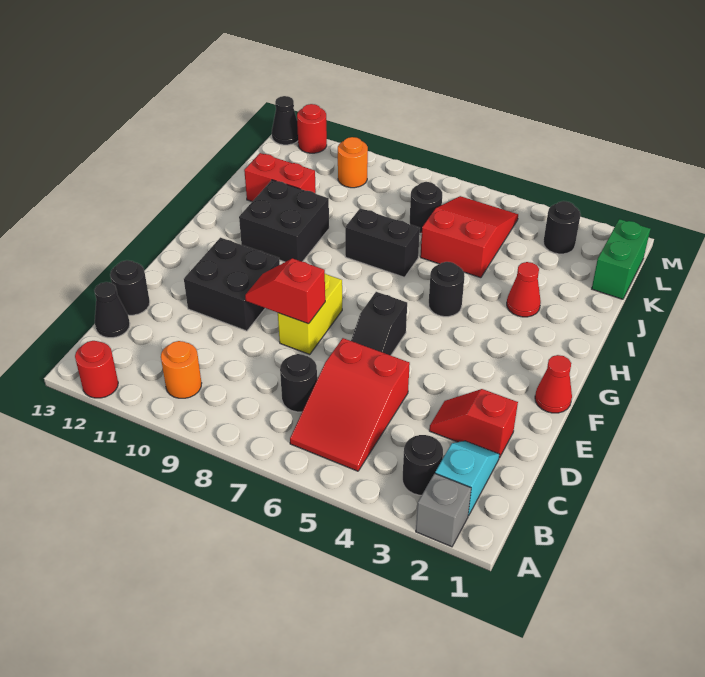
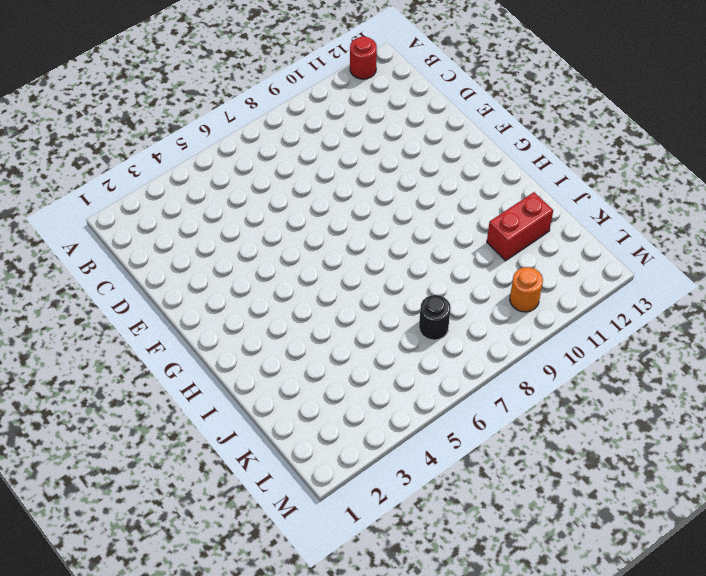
none -> grey 1x1 brick [416,473,471,547]
none -> cyan 1x2 slope [435,441,500,516]
none -> black 1x1 round brick [403,435,443,495]

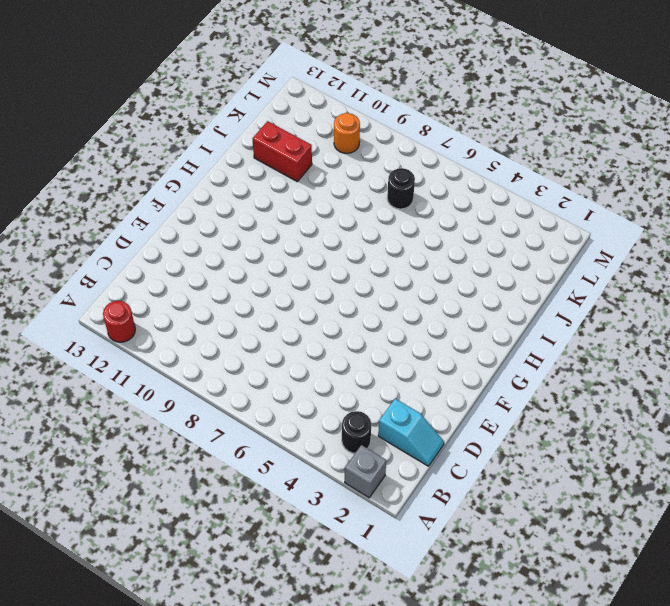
cyan 1x2 slope [378,399,444,466] -> cyan 1x2 slope turned to [435,441,500,516]
none -> red 2x3 slope [290,338,410,471]
none -> orange 1x1 round brick [161,341,202,398]
none -> black 1x1 round brick [280,354,317,412]

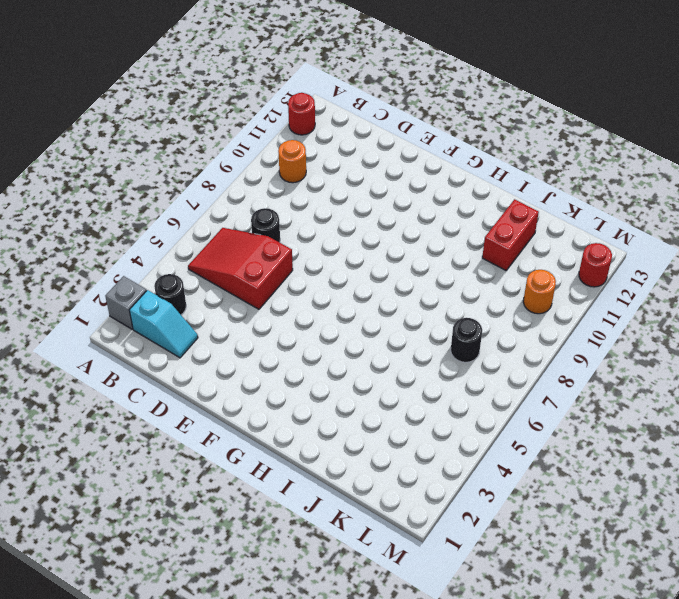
none -> black 1x1 cone [94,282,130,338]
none -> red 1x2 slope [429,389,518,458]
none -> black 1x1 round brick [110,260,150,315]

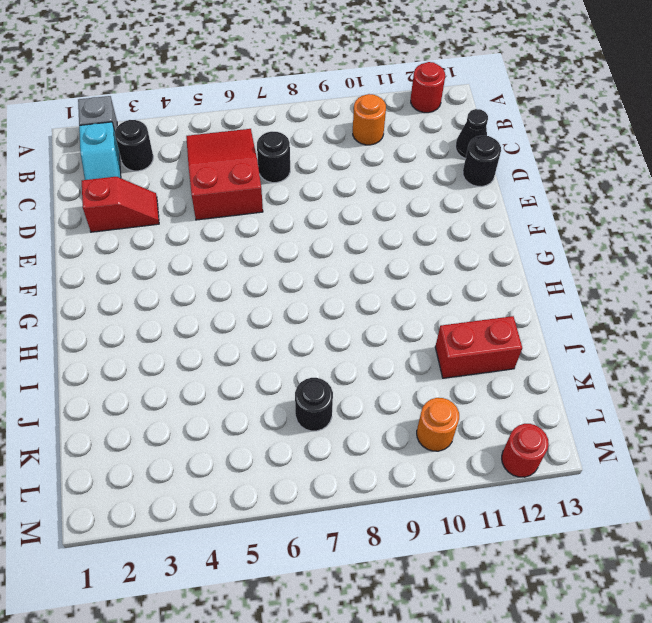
none -> black 1x2 slope [351,292,407,355]
none -> yellow 1x2 brick [278,274,342,354]
none -> black 2x2 brick [184,238,280,331]

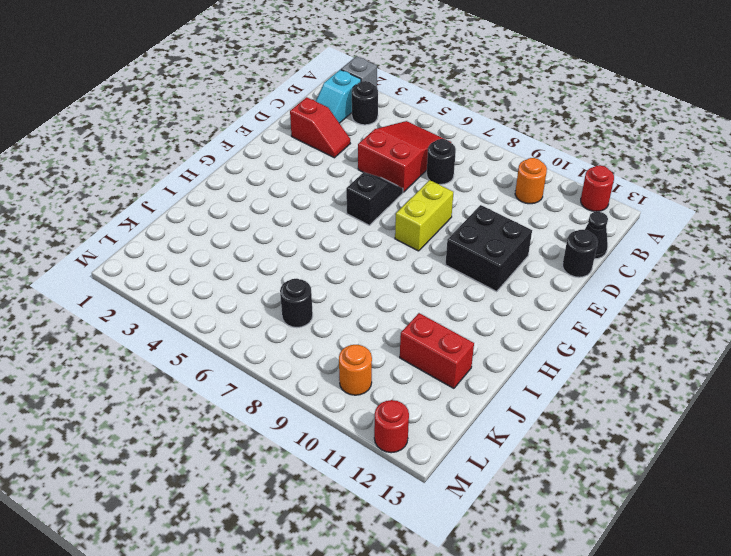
none -> red 1x1 cone [535,355,572,413]
none -> black 1x1 round brick [429,262,464,317]
none -> black 2x2 brick [239,180,329,262]

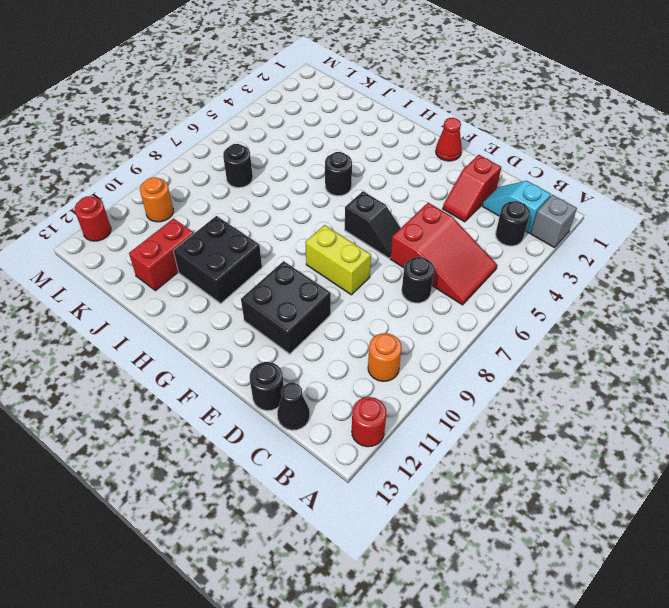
none -> red 1x1 cone [507,262,541,317]
none -> black 1x2 brick [345,208,420,277]
none -> red 2x3 slope [420,196,518,278]

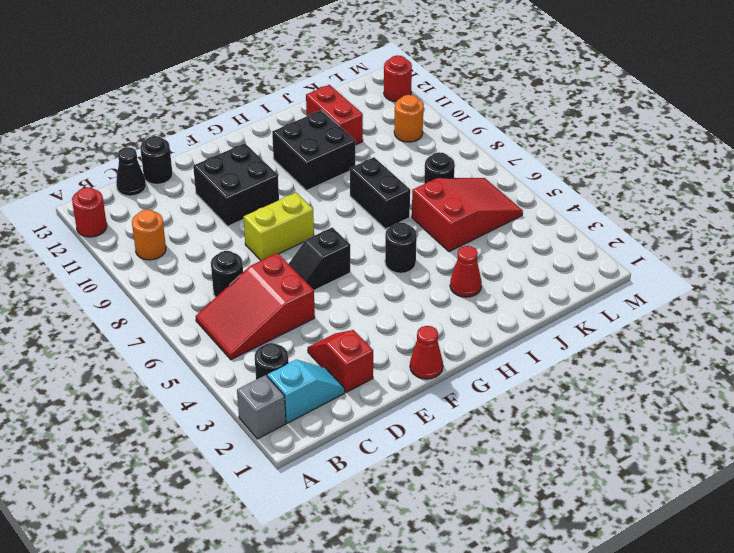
none -> green 1x2 brick [592,219,650,299]
none -> black 1x1 round brick [543,201,581,254]
none -> black 1x1 cone [272,96,298,145]

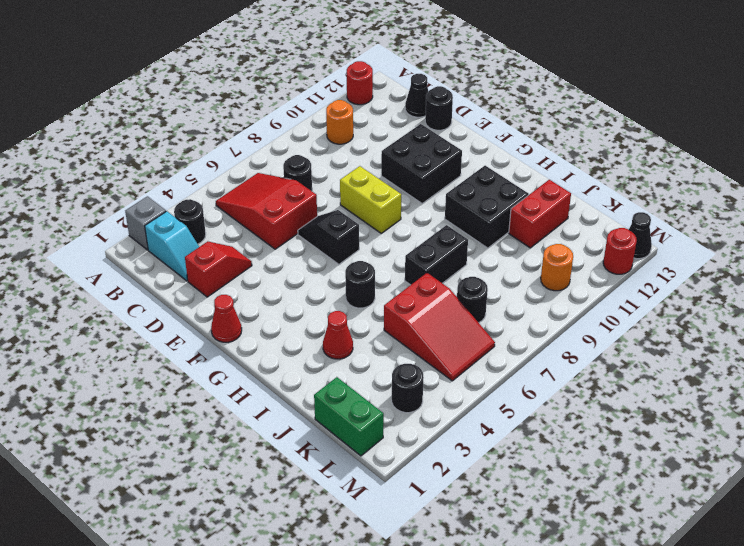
none -> red 1x2 slope [245,258,325,324]

